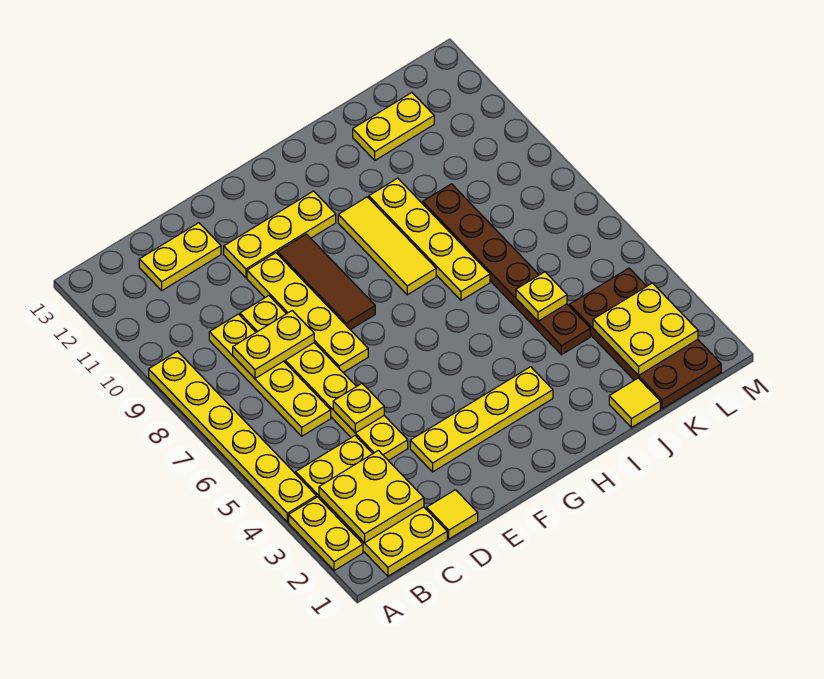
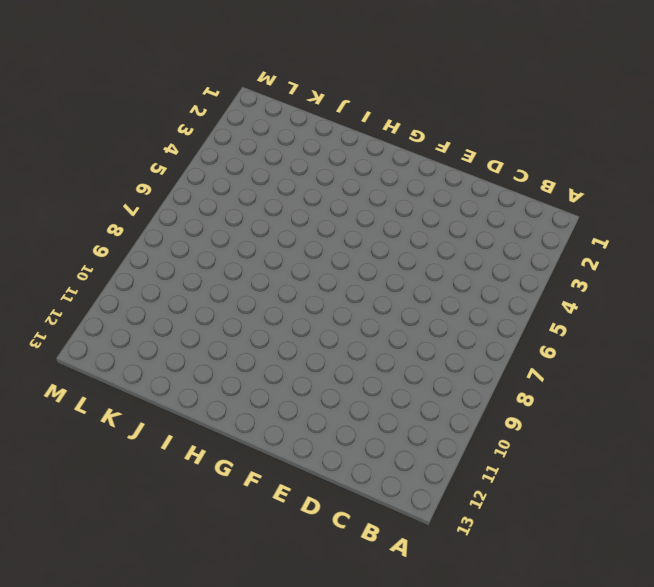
none -> yellow 1x2 plate [289,497,363,571]
none -> yellow 1x6 plate [149,351,316,522]
none -> yellow 2x4 plate [296,436,447,576]

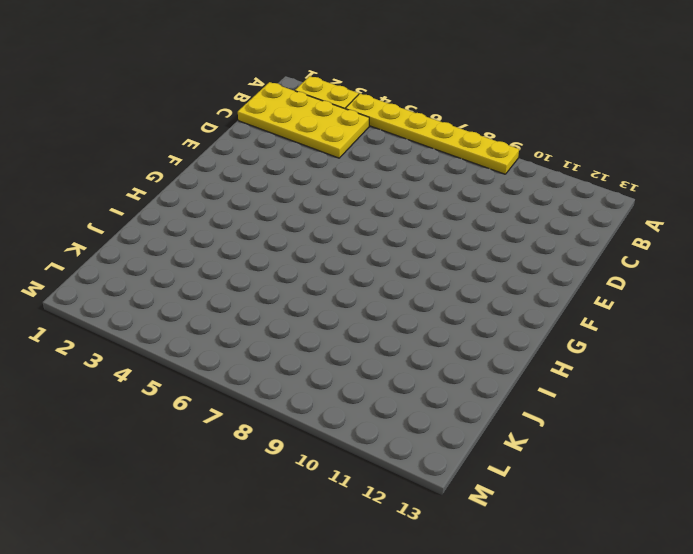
none -> yellow 1x4 plate [209,314,331,436]
none -> yellow 1x2 plate [139,223,221,290]
none -> yellow 1x1 tile [427,490,478,539]

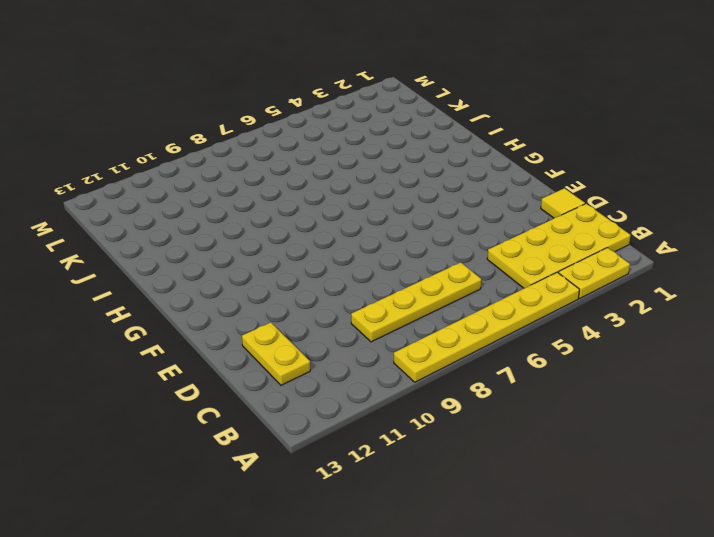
none -> yellow 1x6 plate [240,296,408,461]
none -> yellow 1x4 plate [410,367,553,472]
none -> yellow 1x4 plate [247,253,368,372]

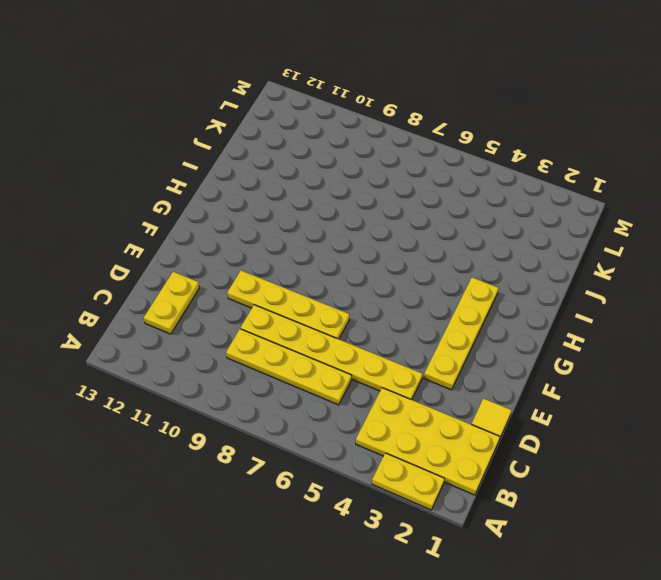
none -> yellow 1x6 plate [149,351,316,522]
none -> yellow 1x3 plate [224,191,336,278]
none -> brown 1x3 tile [277,234,375,330]

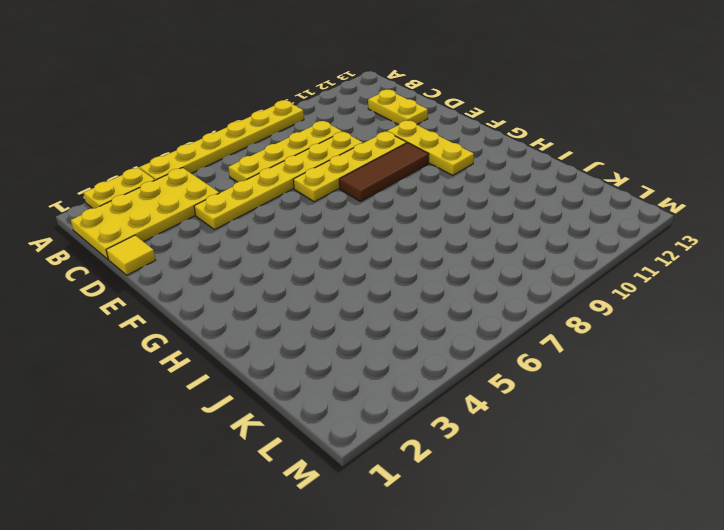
none -> yellow 1x4 plate [410,367,553,472]
none -> yellow 1x3 tile [338,197,436,295]
none -> yellow 1x4 plate [369,178,490,300]

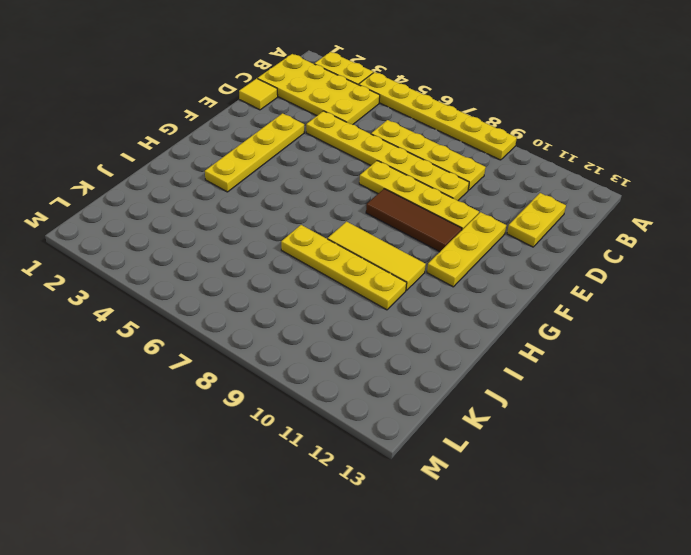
none -> yellow 1x1 tile [609,378,660,427]
none -> brown 1x6 plate [423,184,590,355]
none -> yellow 1x2 plate [353,93,434,160]

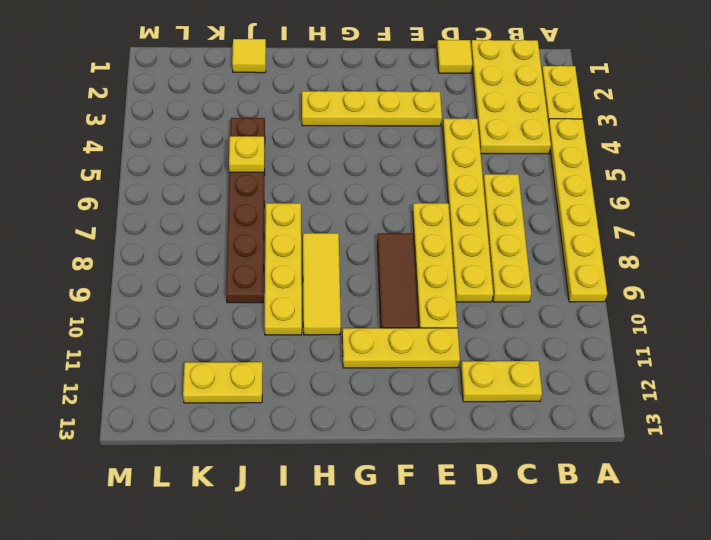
none -> brown 2x4 plate [570,268,721,409]
none -> yellow 2x2 plate [319,450,424,543]
none -> yellow 1x2 plate [233,311,314,378]

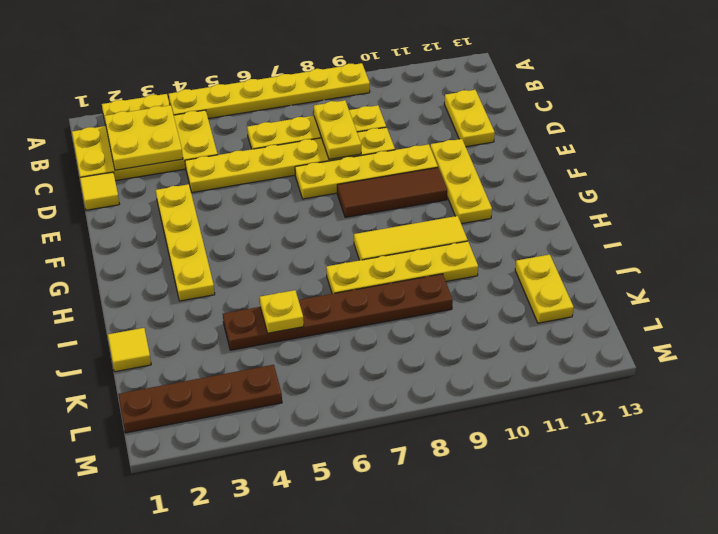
brown 1x4 plate [118,365,282,433] -> brown 2x4 plate [570,268,721,409]
none -> yellow 1x1 plate [333,384,384,433]
none -> yellow 2x2 plate [593,283,698,376]

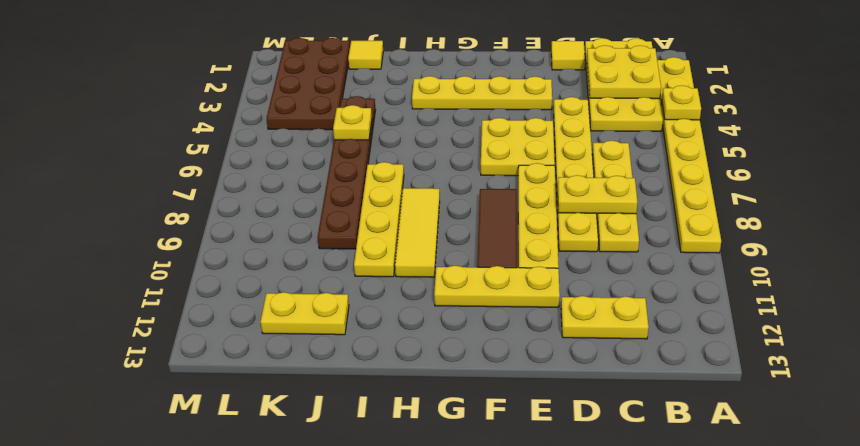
yellow 1x1 plate [662,85,701,120] -> yellow 1x1 plate moved to [333,384,384,433]
yellow 2x2 plate [481,118,555,176] -> yellow 2x2 plate moved to [593,283,698,376]

